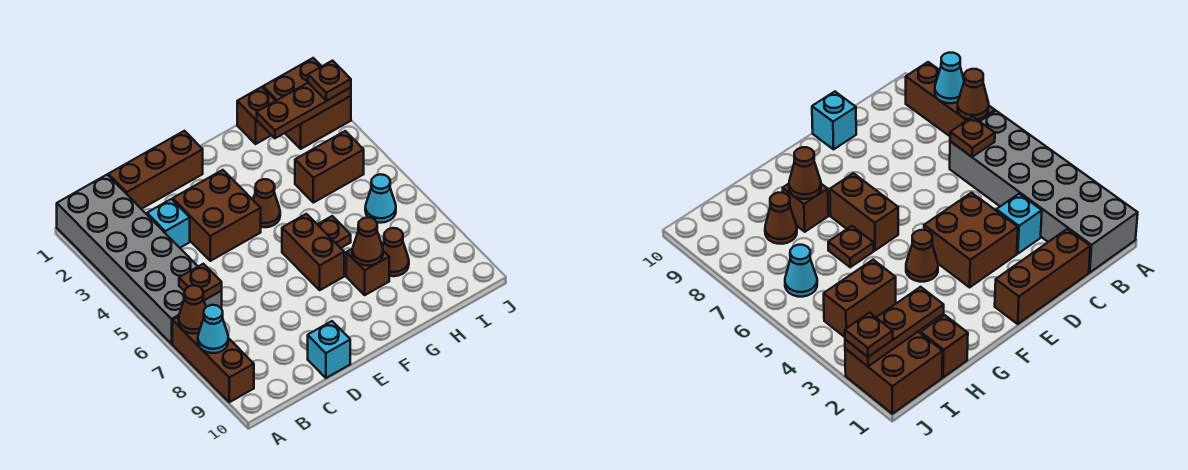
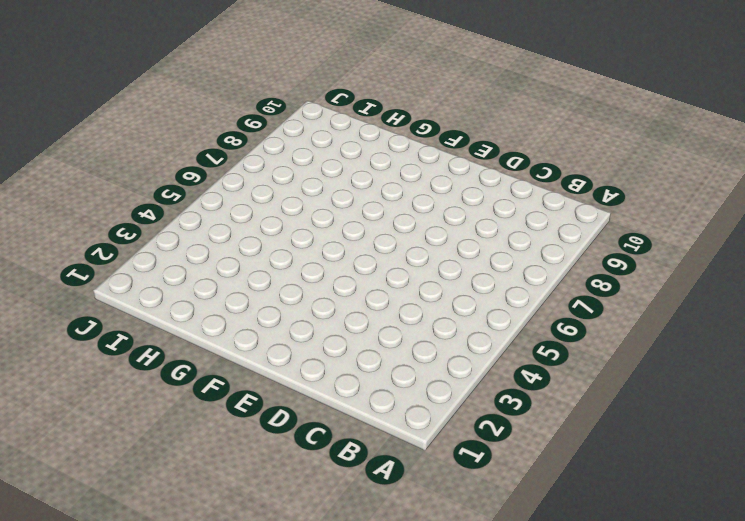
none -> grey 2x6 brick [57,175,222,344]
none -> brown 1x3 brick [172,317,254,402]
none -> brown 1x3 brick [108,131,203,209]

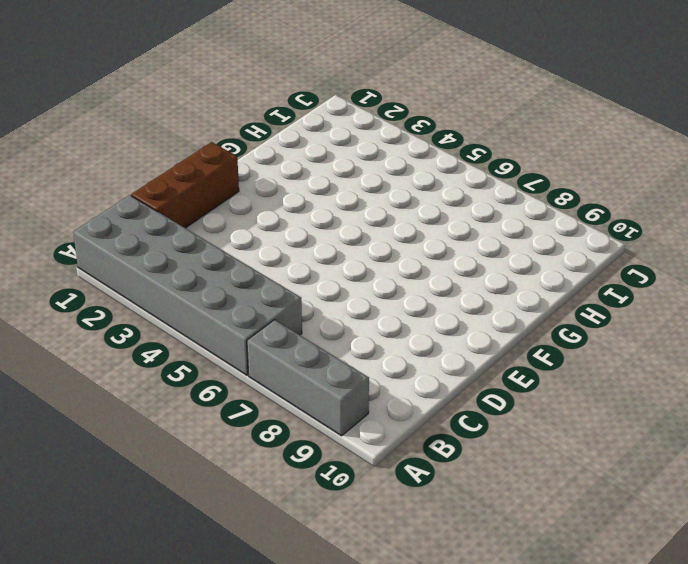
grey 1x3 brick [247,320,369,436] -> brown 1x3 brick [172,317,254,402]
none -> cyan 1x1 brick [147,199,190,248]
none -> brown 2x2 brick [173,170,261,261]
none -> cyan 1x1 brick [308,321,350,378]

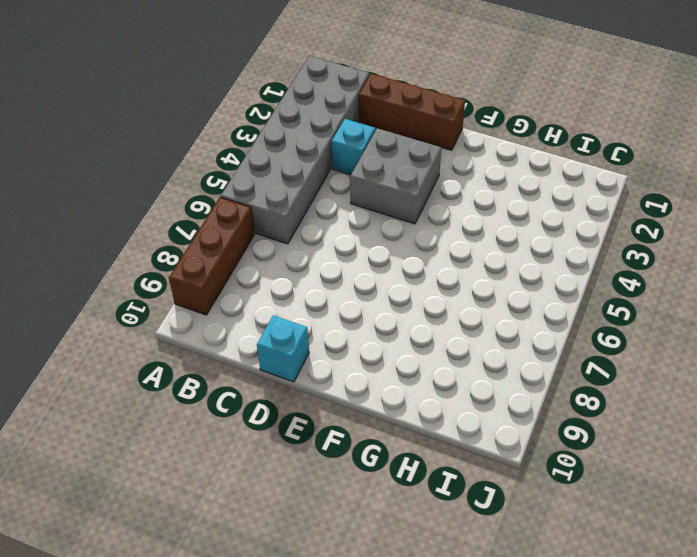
grey 2x2 brick [350,128,441,224] -> brown 2x2 brick [173,170,261,261]
none -> brown 1x1 cone [253,179,280,227]
none -> brown 1x2 brick [282,214,344,290]
none -> brown 1x1 plate [317,216,351,248]

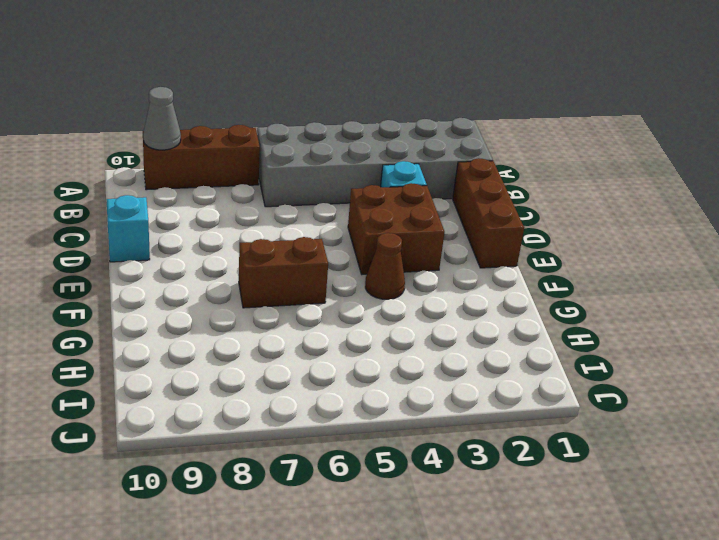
grey 1x1 cone [143,87,181,150] -> none
none -> brown 1x1 plate [317,216,351,248]
none -> brown 1x1 brick [346,248,389,295]
none -> brown 1x1 brick [237,87,275,144]

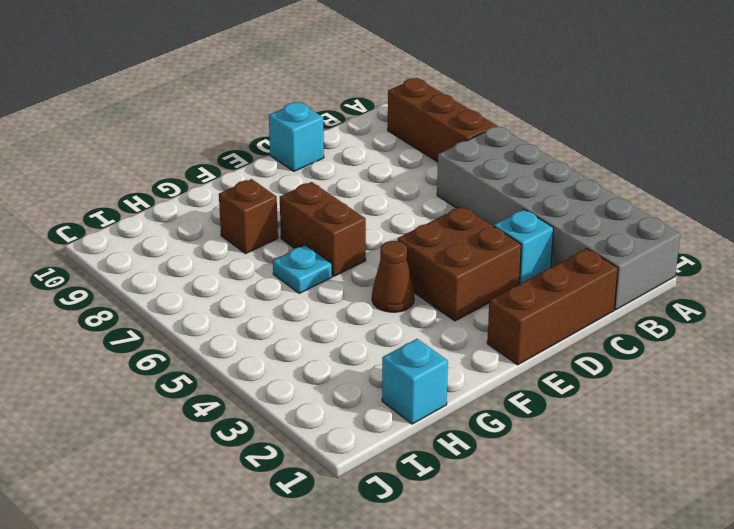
cyan 1x1 plate [273,245,332,293] -> brown 1x1 plate [317,216,351,248]
cyan 1x1 brick [382,339,448,424] -> brown 1x1 brick [237,87,275,144]
none -> brown 1x2 brick [295,131,364,203]
none -> brown 1x1 cone [382,228,409,276]
none -> brown 2x2 brick [263,58,351,149]

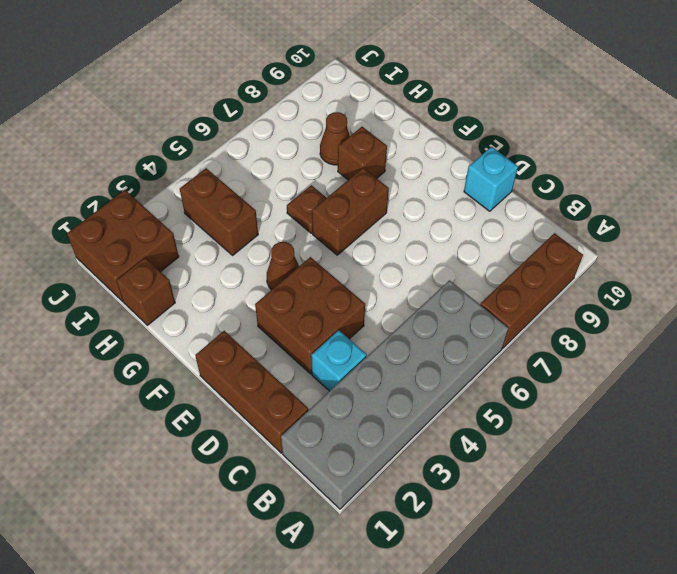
none -> cyan 1x1 cone [365,174,396,223]
none -> brown 1x1 cone [179,285,206,334]
none -> cyan 1x1 cone [198,305,228,353]

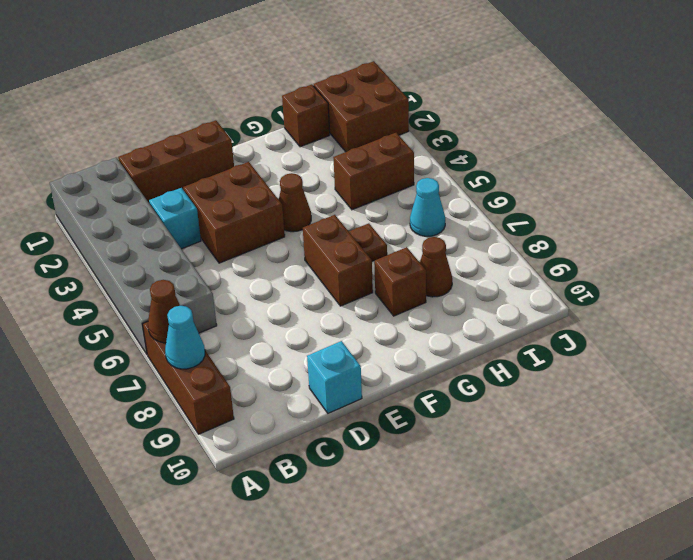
none -> brown 1x1 plate [179,264,222,300]
none -> brown 1x1 cone [352,217,383,266]
none -> brown 1x3 plate [257,83,351,138]

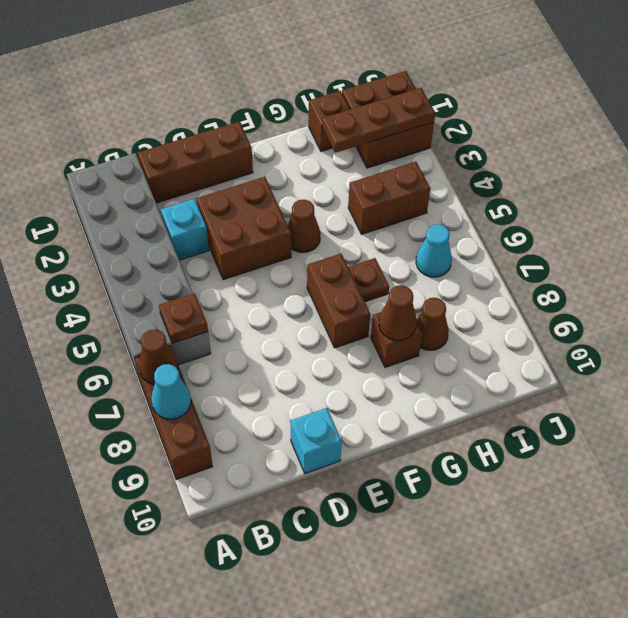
none -> brown 1x1 plate [308,61,351,101]

